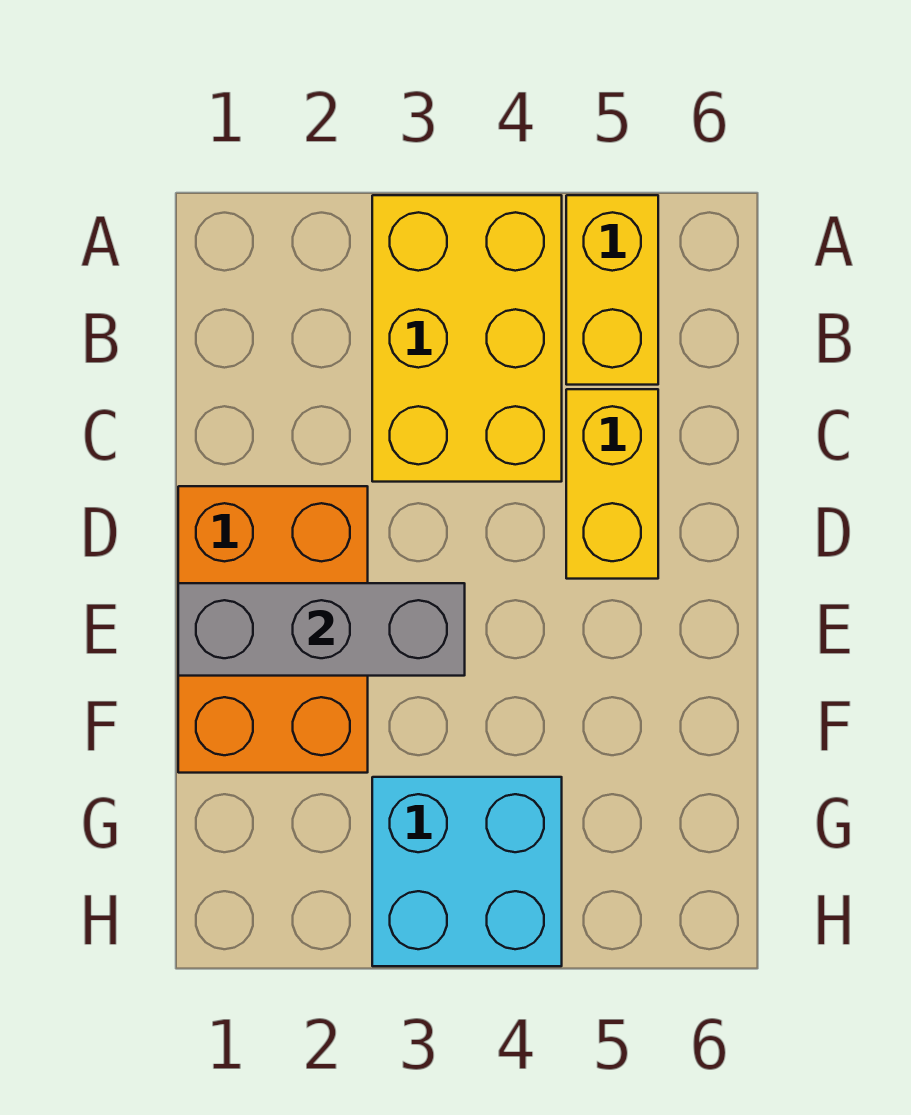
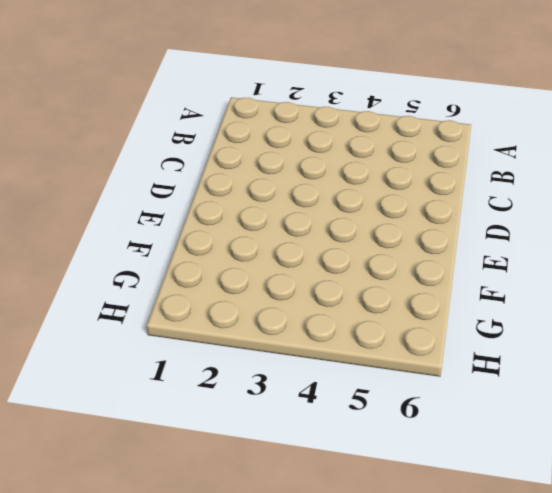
none -> yellow 2x3 brick [372,195,562,482]
none -> yellow 1x2 brick [566,195,658,385]

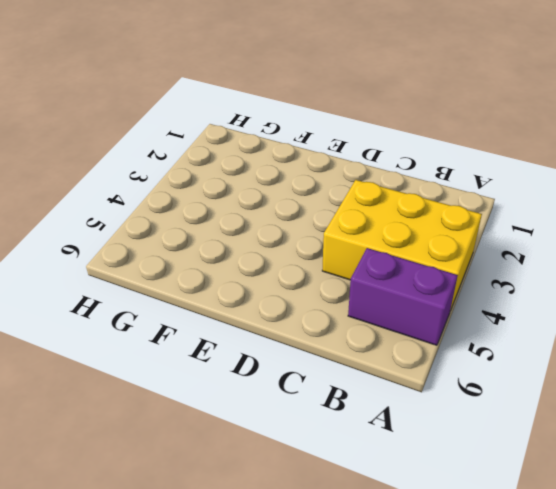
purple 1x2 brick [348,248,458,345] -> yellow 1x2 brick [566,195,658,385]
none -> yellow 1x2 brick [566,389,658,579]
none -> orange 2x3 brick [178,486,368,773]

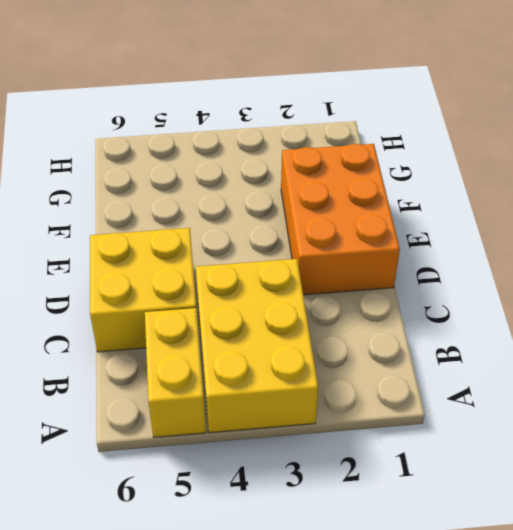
yellow 2x2 brick [90,228,196,352] -> yellow 1x2 brick [566,389,658,579]
none -> cyan 2x2 brick [372,777,562,966]
none -> grey 1x3 brick [178,583,465,676]

